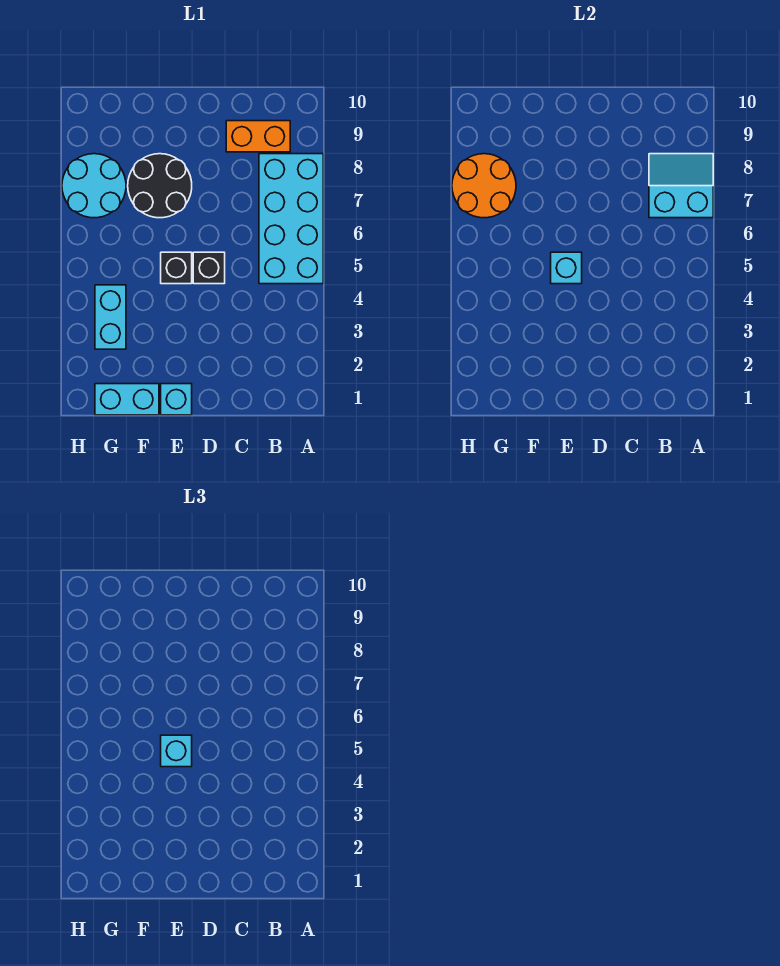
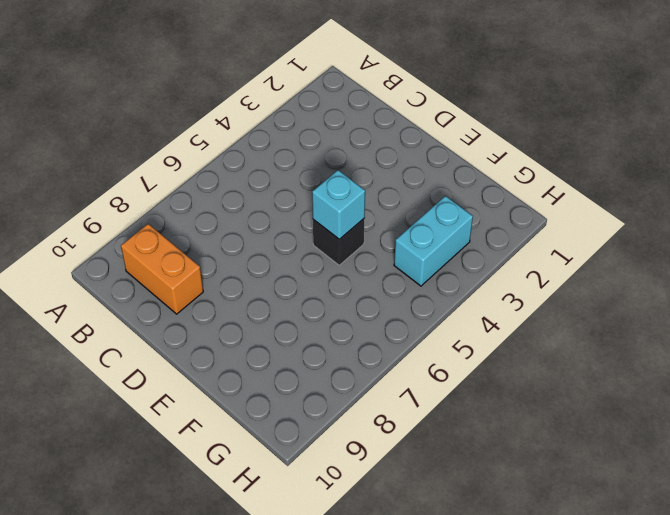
none -> cyan 2x4 brick [259,154,323,284]
none -> black 1x1 brick [193,252,225,284]
none -> cyan 1x1 brick [161,384,192,415]

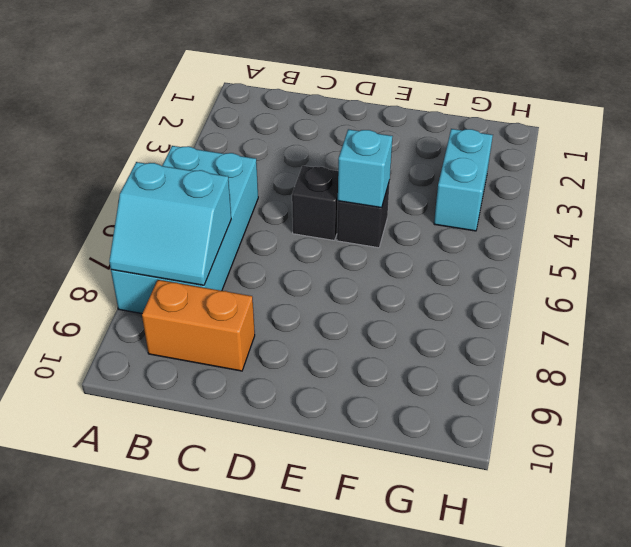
none -> cyan 1x1 brick [161,384,192,415]
none -> black 2x2 round brick [128,154,192,218]
none -> cyan 1x2 brick [95,384,159,415]

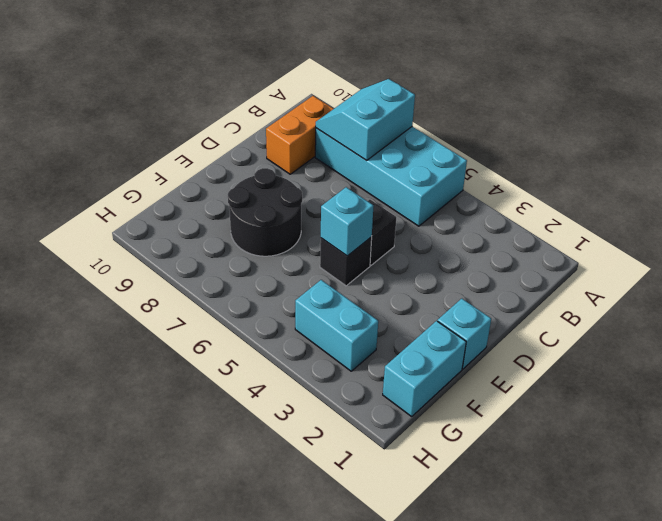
none -> cyan 2x2 round brick [62,154,126,218]
none -> orange 2x2 round brick [452,154,516,218]
none -> cyan 1x1 brick [161,735,192,767]

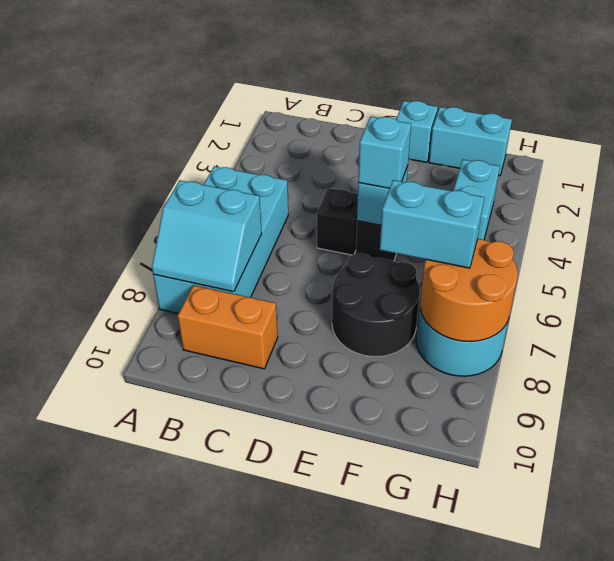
cyan 1x2 brick [380,180,484,268] -> none

